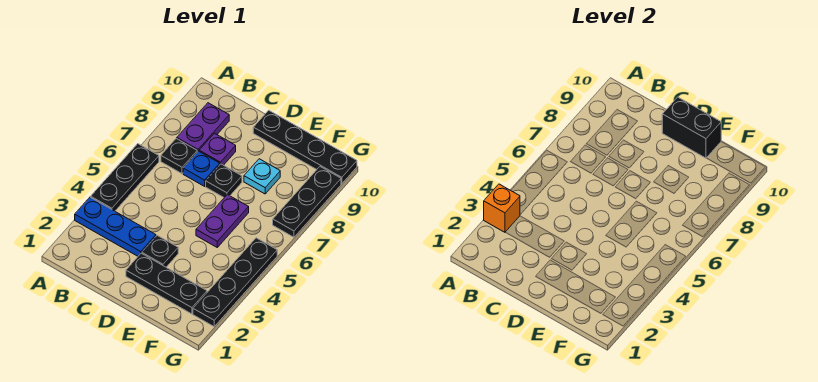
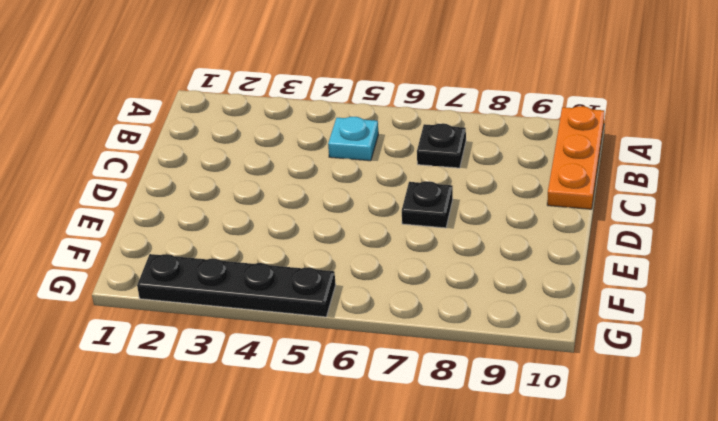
orange 1x3 plate [547,106,604,209] -> none
cyan 1x1 plate [328,117,378,161] -> cyan 1x1 plate moved to [244,159,280,194]
none -> blue 1x3 plate [75,197,156,256]
none -> black 1x3 plate [91,144,159,211]
none -> purple 1x2 plate [177,103,229,152]

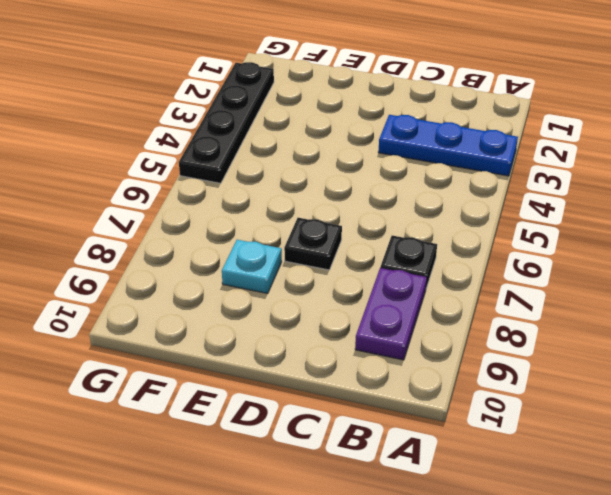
none -> black 1x3 plate [91,144,159,211]
none -> blue 1x1 plate [183,151,220,186]
none -> purple 1x1 plate [199,133,236,165]

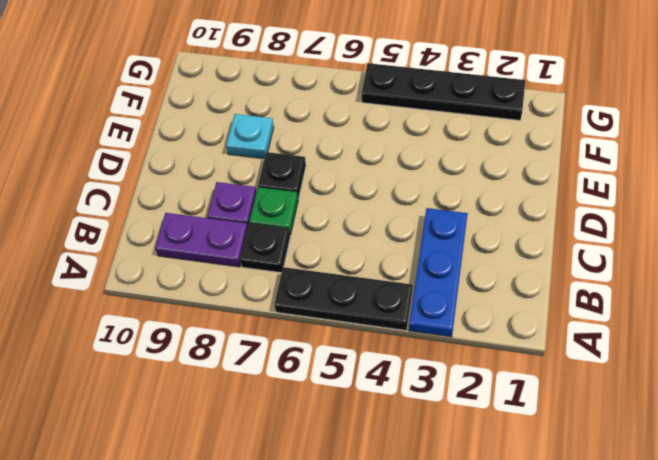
green 1x1 plate [249,187,298,235] -> blue 1x1 plate [183,151,220,186]
none -> black 1x3 plate [126,253,207,314]
none -> black 1x1 plate [142,236,178,267]
none -> black 1x4 plate [253,110,357,184]

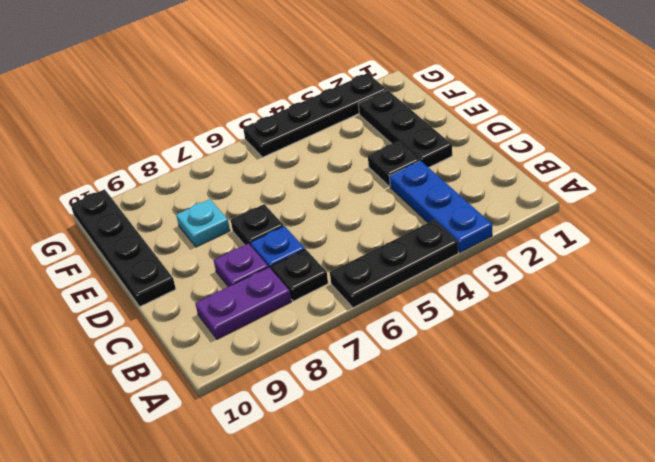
none -> purple 1x2 plate [196,195,249,247]
none -> black 1x3 plate [273,167,341,237]
none -> orange 1x1 brick [484,184,520,232]

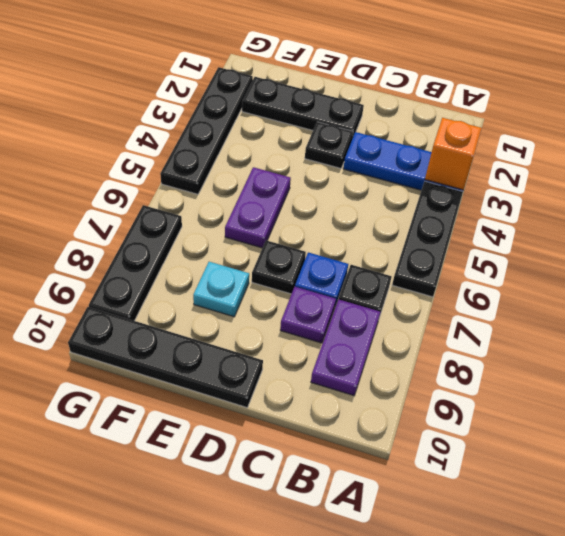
none -> black 1x2 brick [662,97,721,158]

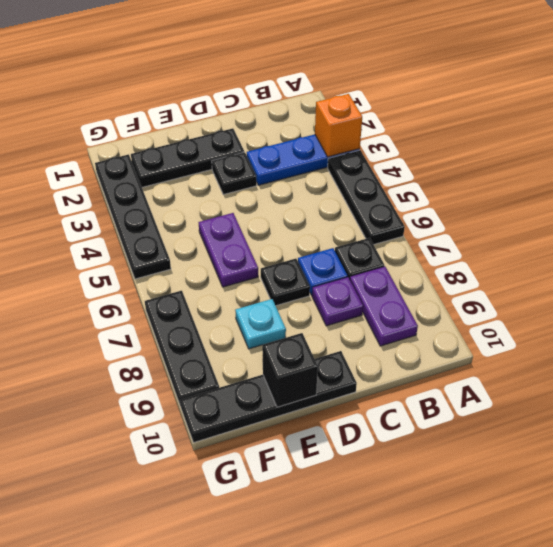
black 1x1 brick [262,333,318,407] -> black 1x2 brick [662,97,721,158]

